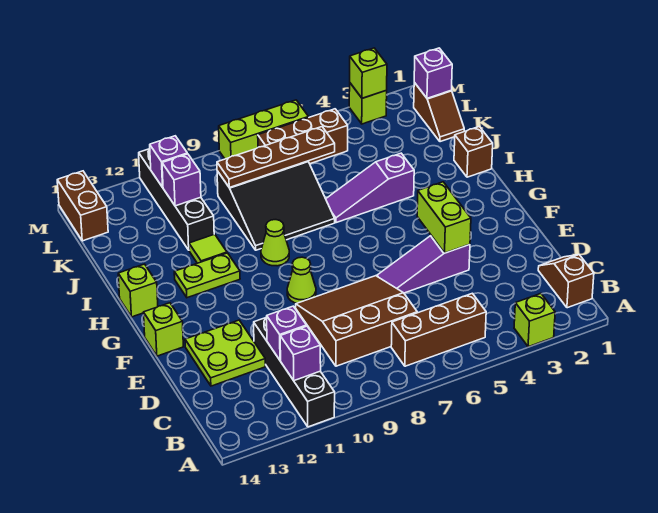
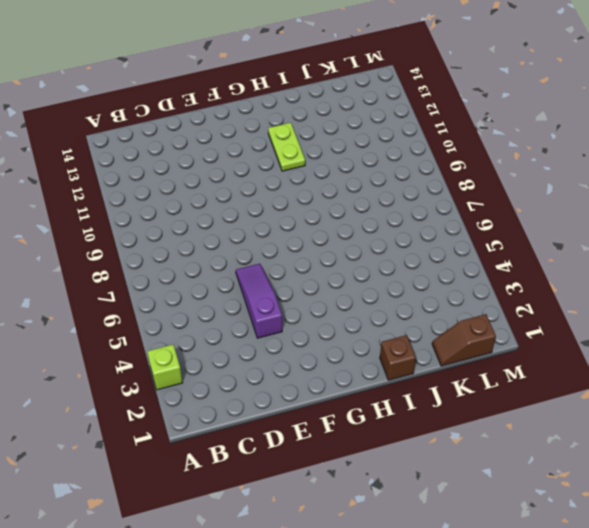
none -> black 1x4 brick [254,317,335,427]
none -> brown 1x2 slope [538,255,594,308]
none -> brown 1x3 brick [391,293,486,366]
none -> brown 3x3 slope [296,276,417,366]

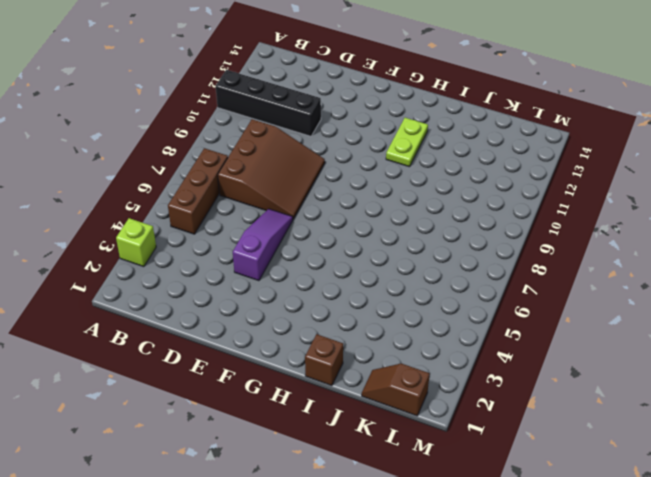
none -> brown 1x2 slope [538,255,594,308]
none -> lime 2x2 plate [185,320,265,386]
none -> lime 1x1 cone [287,257,316,303]
none -> lime 1x1 brick [144,303,183,356]

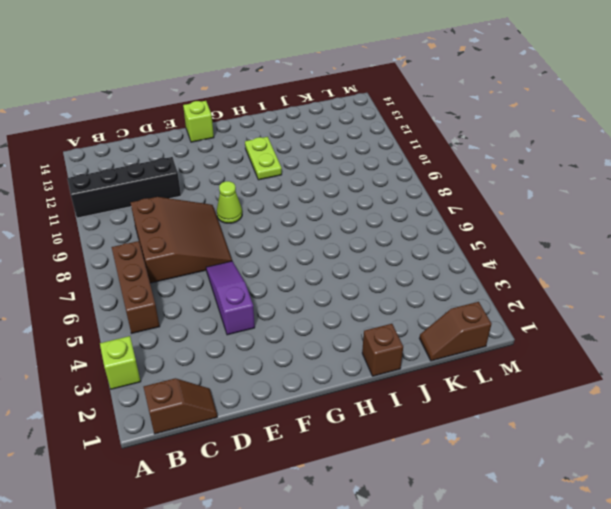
none -> lime 2x2 plate [185,320,265,386]
none -> lime 1x1 cone [261,220,289,266]
none -> lime 1x1 brick [118,264,158,317]
none -> purple 1x3 slope [326,153,414,223]

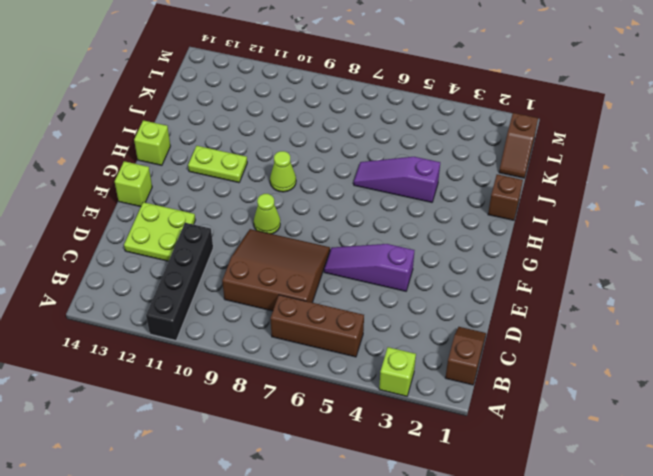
none -> black 3x3 slope [217,161,335,250]
none -> lime 1x1 tile [189,234,227,263]
none -> black 1x4 brick [139,149,214,250]
none -> brown 1x3 brick [258,109,348,164]

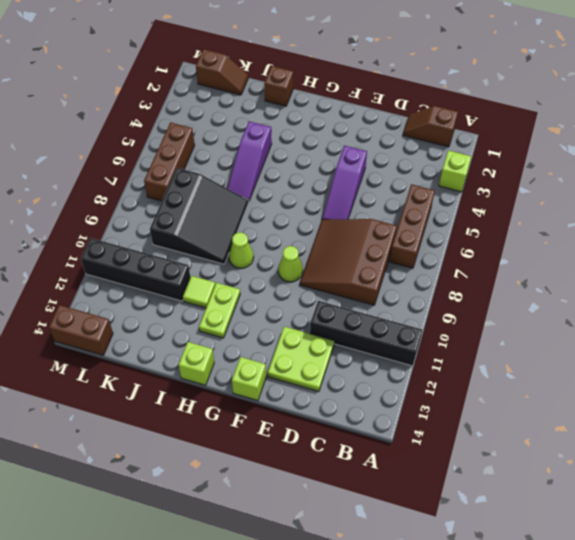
none -> lime 1x1 brick [349,83,387,124]
none -> lime 1x3 brick [219,100,309,159]
none -> purple 1x1 brick [280,326,321,381]
none -> purple 1x1 brick [267,306,307,360]

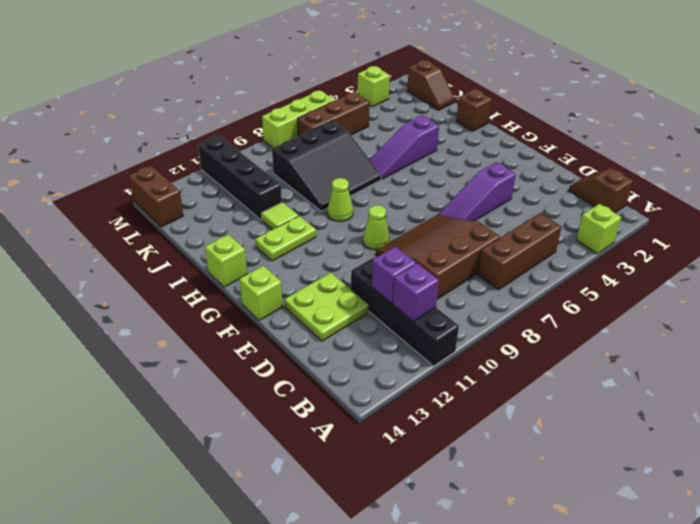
none -> lime 1x2 brick [417,182,471,253]
none -> brown 1x4 plate [217,127,335,188]
none -> purple 1x1 brick [162,154,201,206]
none -> purple 1x1 brick [414,48,452,98]

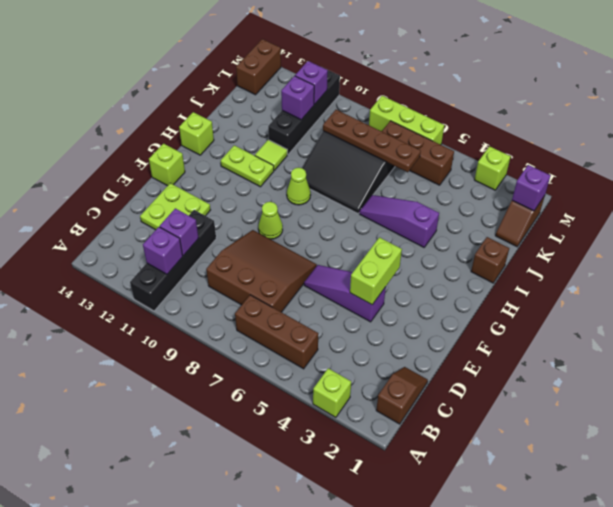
none -> lime 1x1 brick [350,48,387,98]

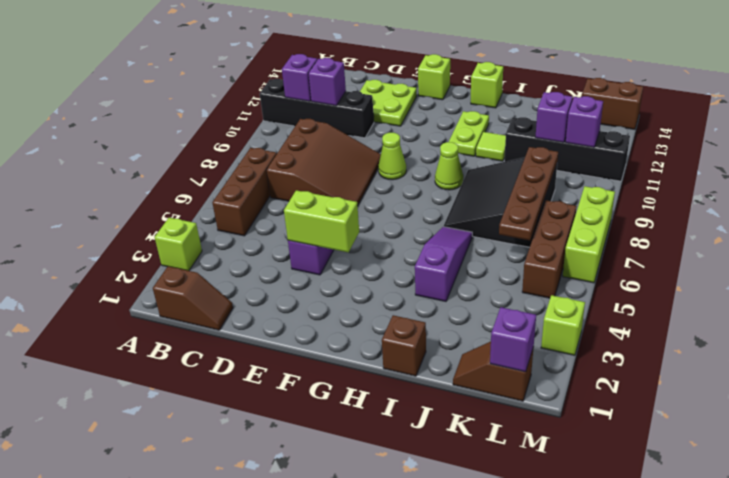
none -> lime 1x1 brick [350,48,387,98]

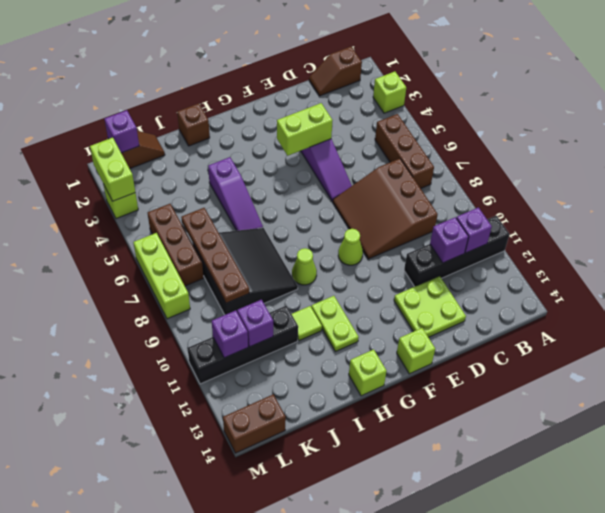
lime 1x2 brick [90,138,135,201] -> lime 1x1 brick [350,48,387,98]

